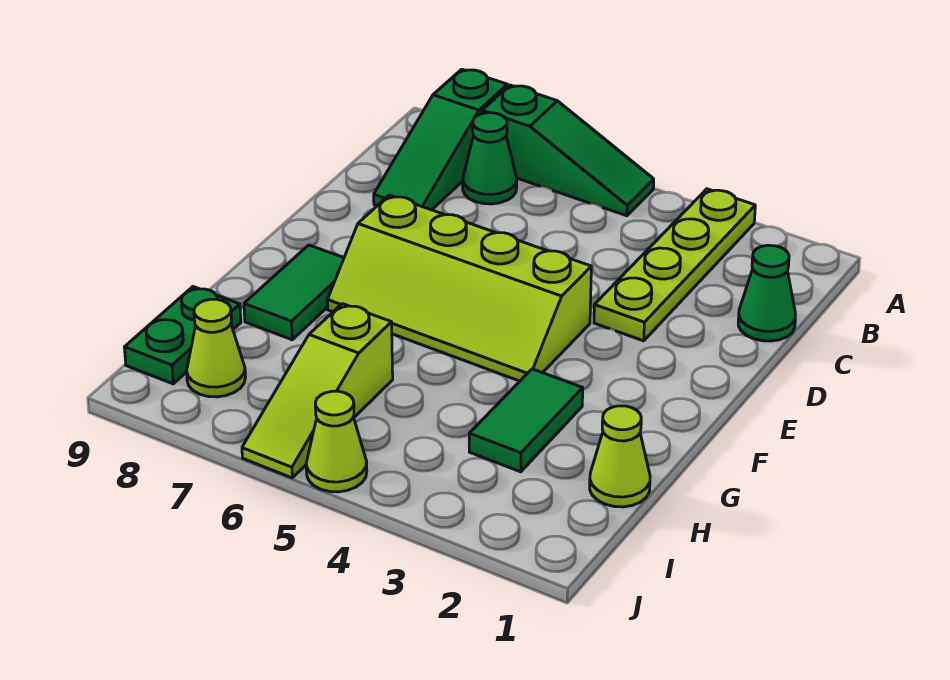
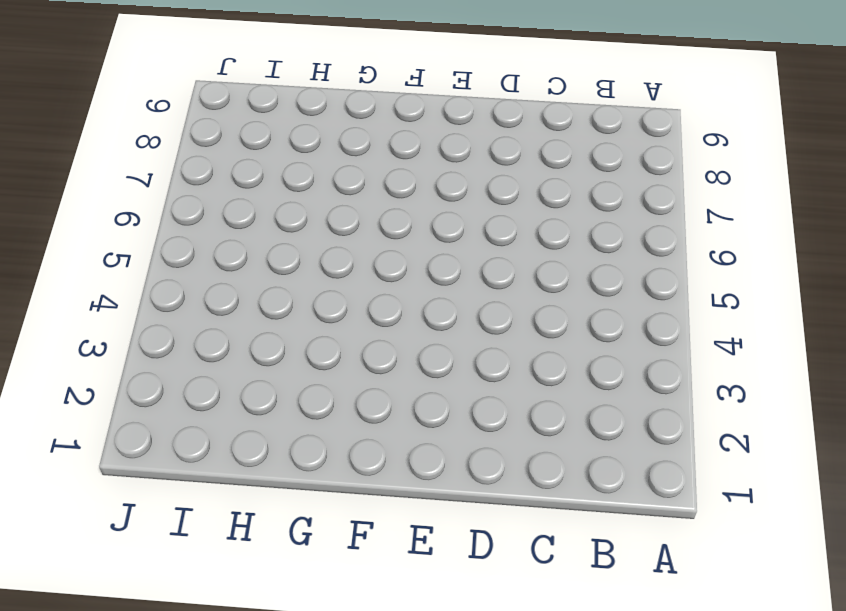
none -> lime 1x4 plate [594,189,755,341]
none -> green 1x3 slope [482,85,654,216]
none -> green 1x3 slope [374,69,507,210]

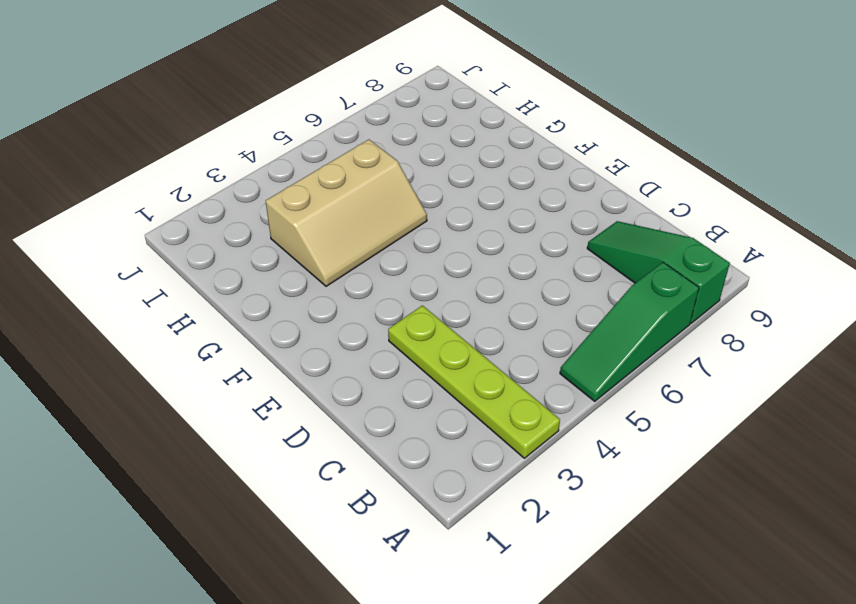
tan 2x3 slope [266,139,427,286] -> green 1x2 tile [469,369,583,472]
none -> green 1x1 cone [463,113,517,204]
none -> green 1x1 cone [738,245,795,341]
none -> lime 2x4 slope [327,195,591,381]

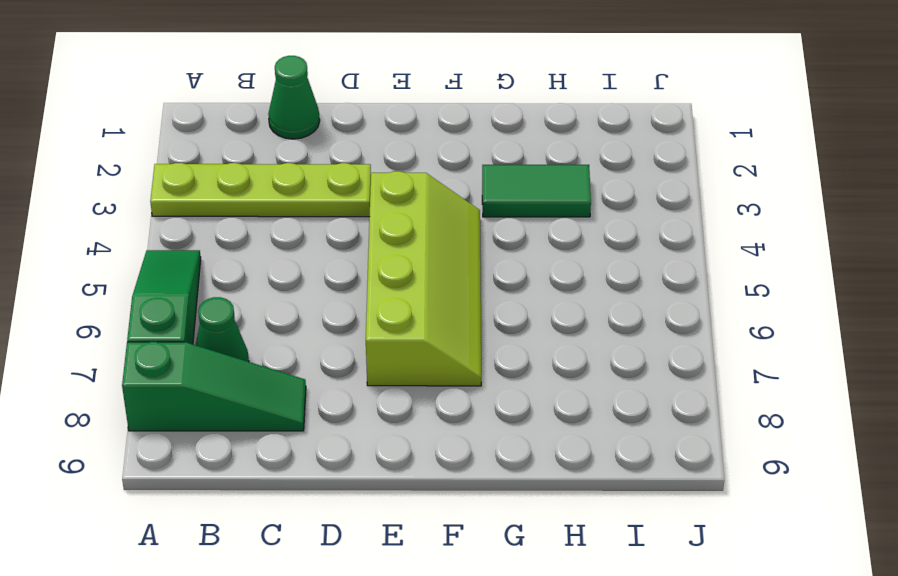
none -> green 1x2 tile [244,245,344,340]
none -> lime 1x1 cone [590,406,650,507]
none -> lime 1x3 slope [242,304,393,478]

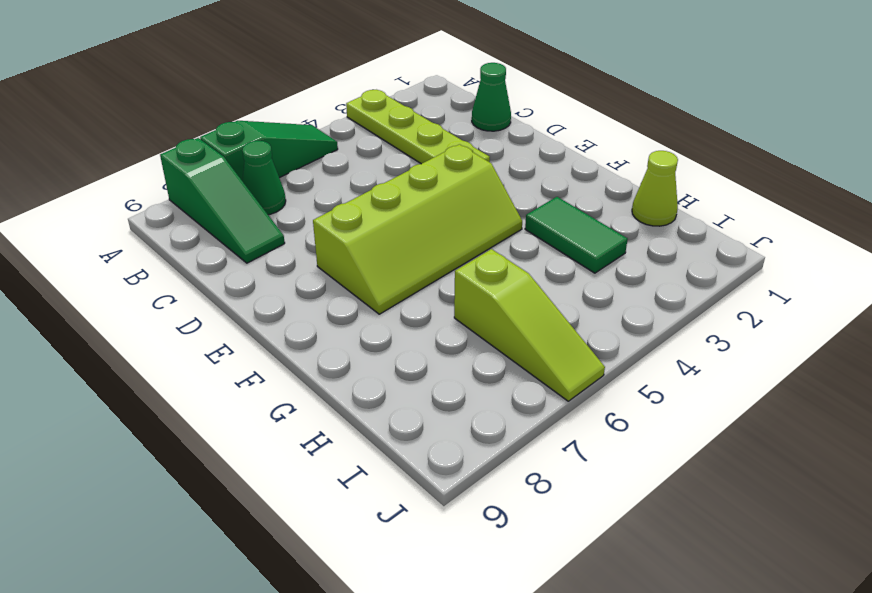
none -> green 1x2 tile [244,245,344,340]
none -> green 1x2 plate [124,287,241,384]
none -> lime 1x1 cone [187,299,245,397]

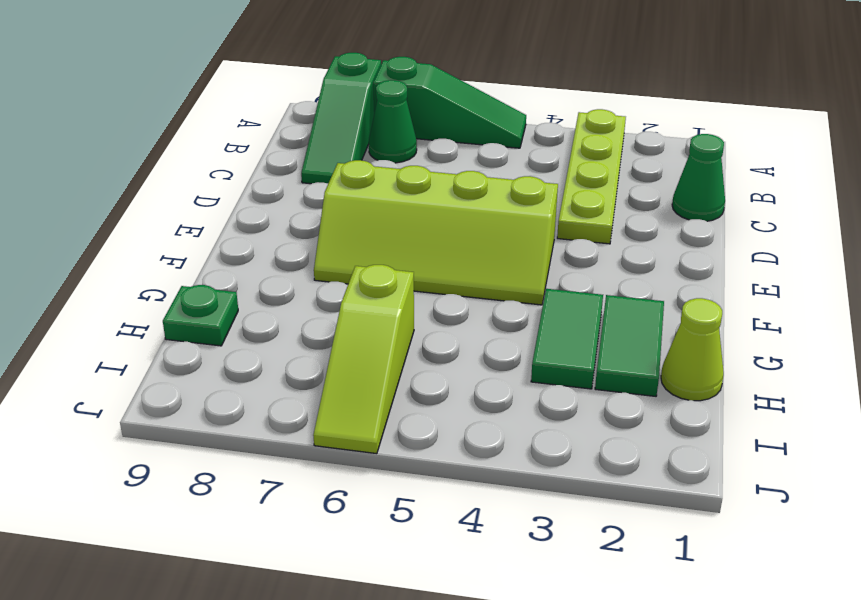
green 1x2 tile [595,295,664,396] -> green 1x2 tile moved to [244,245,344,340]
green 1x1 plate [163,285,238,346] -> green 1x2 plate [124,287,241,384]
none -> lime 1x1 cone [187,299,245,397]
none -> lime 1x1 cone [306,391,367,492]

